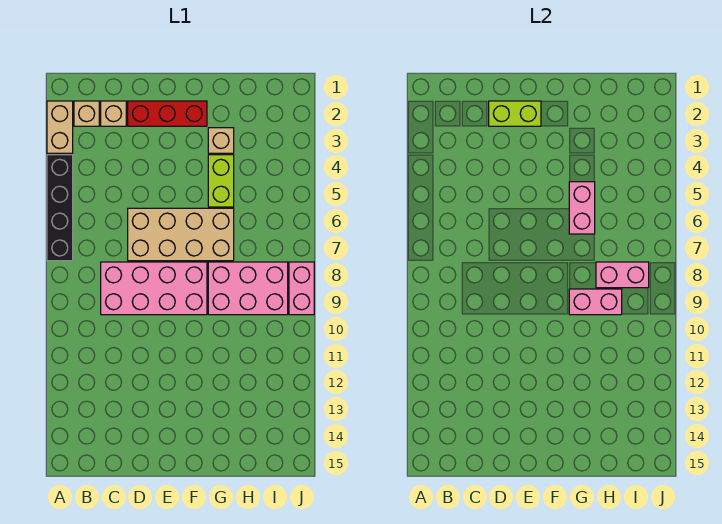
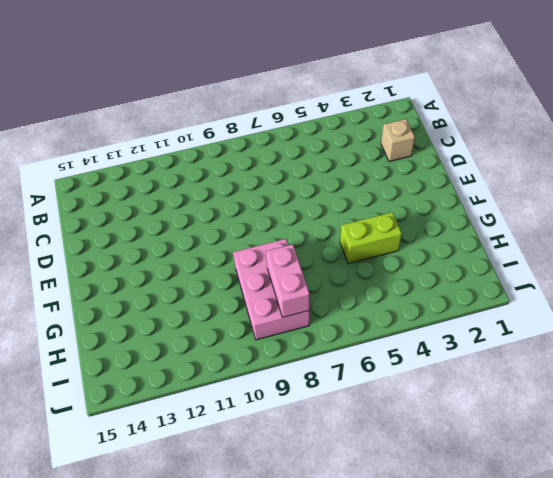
none -> tan 1x2 brick [47,101,73,153]
none -> black 1x4 brick [47,155,73,261]
none -> tan 1x1 brick [74,101,99,126]

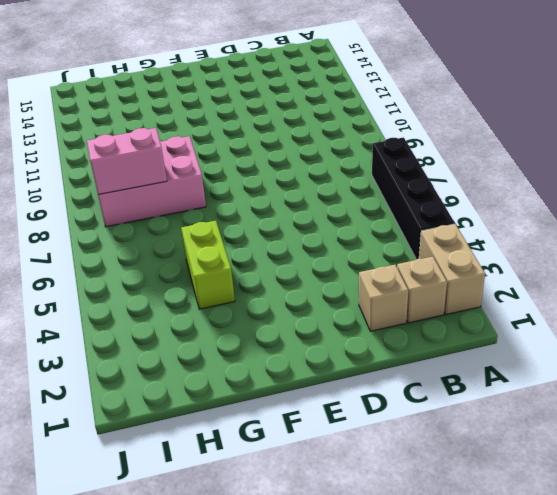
none -> pink 2x4 brick [101,262,207,315]
none -> red 1x3 brick [128,101,207,126]
none -> tan 2x4 brick [128,208,234,261]

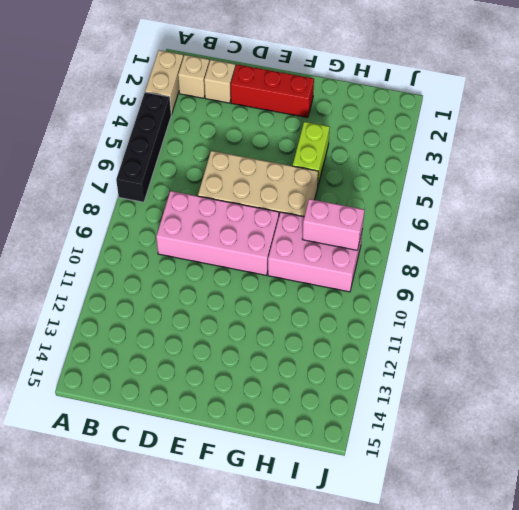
none -> tan 1x1 brick [208,128,234,153]
none -> pink 1x2 brick [289,262,314,315]
none -> lime 1x2 brick [489,101,541,126]

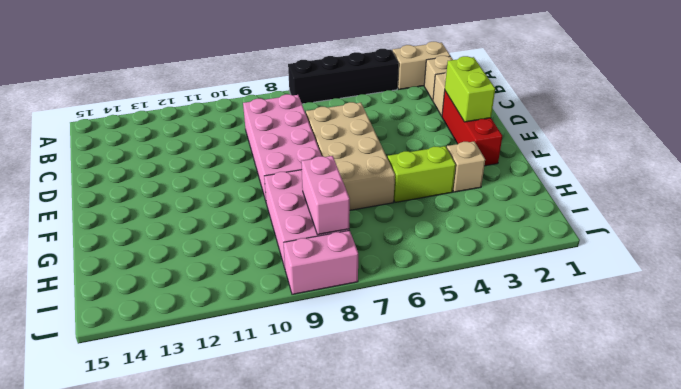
none -> pink 1x2 brick [569,182,595,234]
none -> pink 1x2 brick [569,289,622,315]

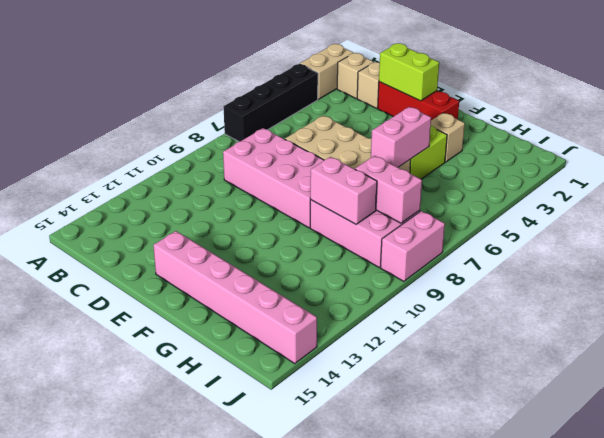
pink 1x6 brick [153,231,317,364] -> none

